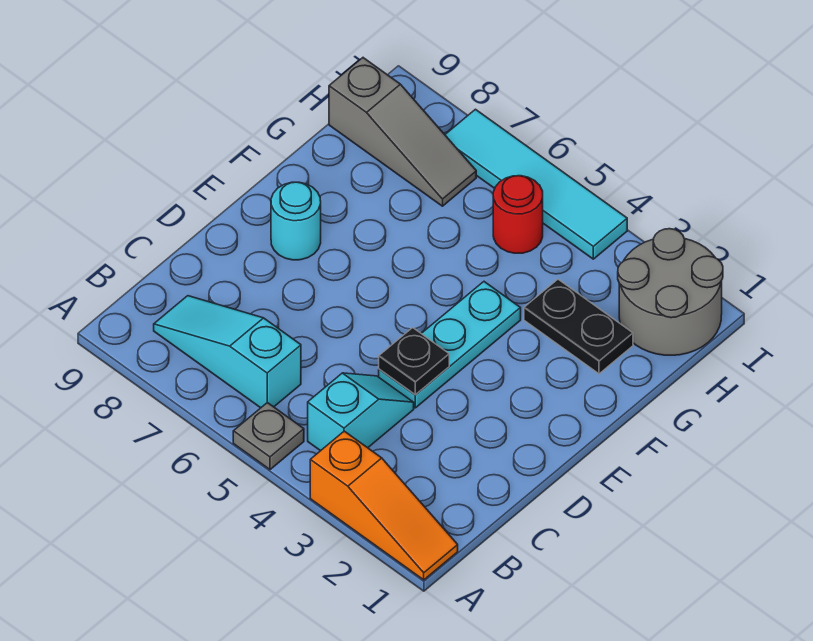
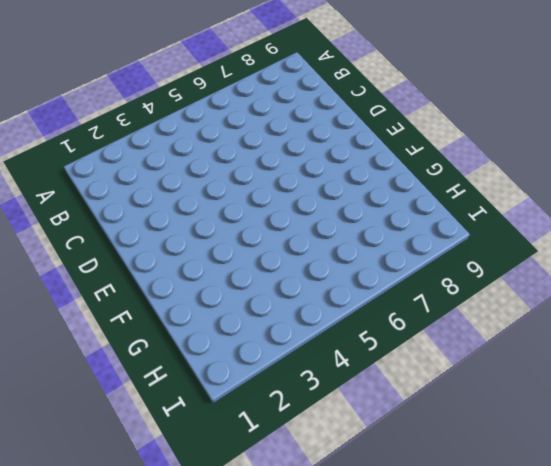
none -> orange 1x3 slope [310,431,458,580]
none -> grey 1x1 plate [233,403,304,470]
none -> cyan 1x2 slope [308,373,414,451]

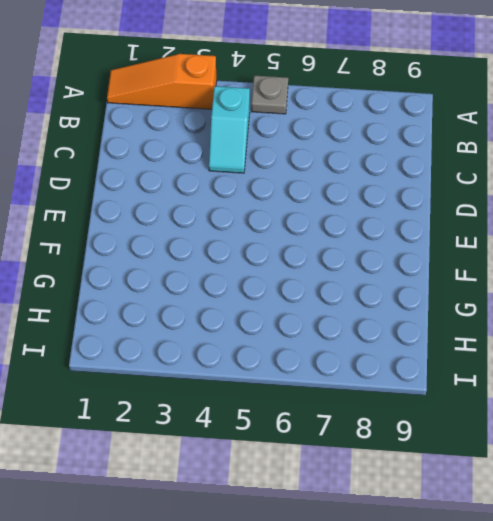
none -> cyan 1x3 slope [154,296,301,408]
none -> cyan 1x3 plate [379,282,521,408]
none -> cyan 1x1 round brick [271,182,321,260]

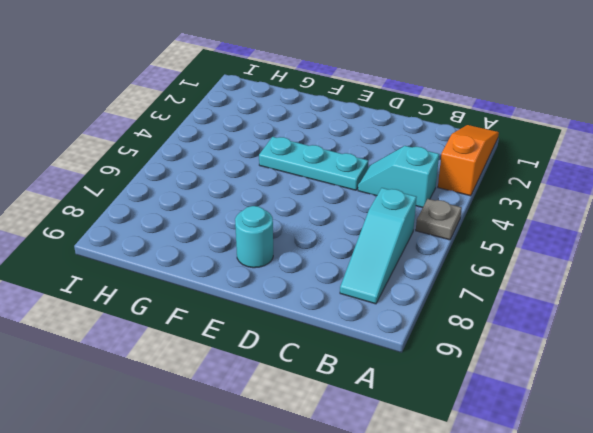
none -> black 1x2 plate [524,279,633,374]
none -> grey 2x2 round brick [618,229,723,355]
none -> red 1x1 round brick [493,176,543,253]

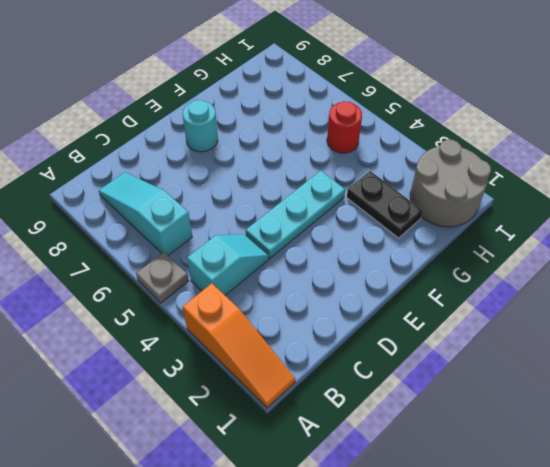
none -> grey 1x3 slope [329,58,476,206]
none -> cyan 1x4 tile [445,109,627,259]
none -> black 1x1 plate [379,328,449,395]

